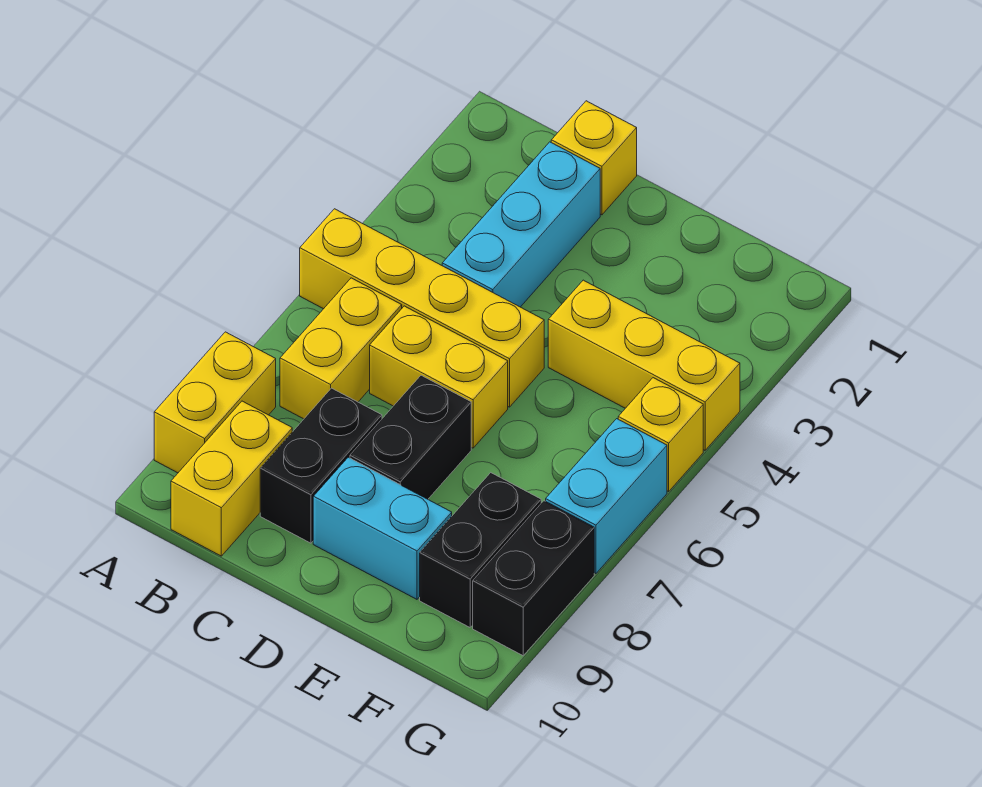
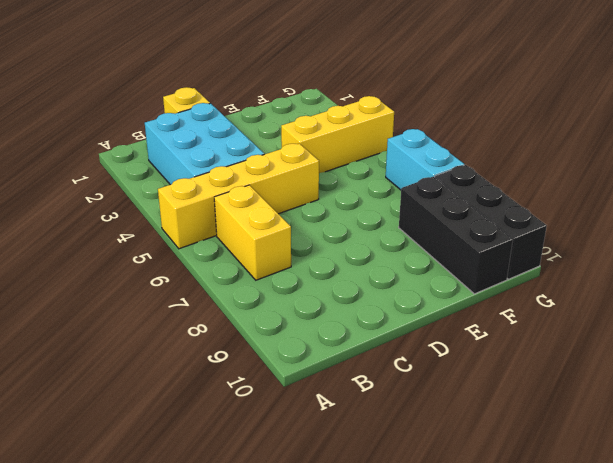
cyan 2x3 brick [145,103,264,185] -> cyan 1x3 brick [442,142,600,307]
black 1x3 brick [399,177,513,294] -> black 1x2 brick [420,473,541,627]
black 1x3 brick [435,165,547,279] -> black 1x2 brick [473,501,594,656]
none -> yellow 1x2 brick [154,332,276,473]
none -> yellow 1x2 brick [171,401,292,556]
none -> yellow 1x2 brick [370,306,508,448]

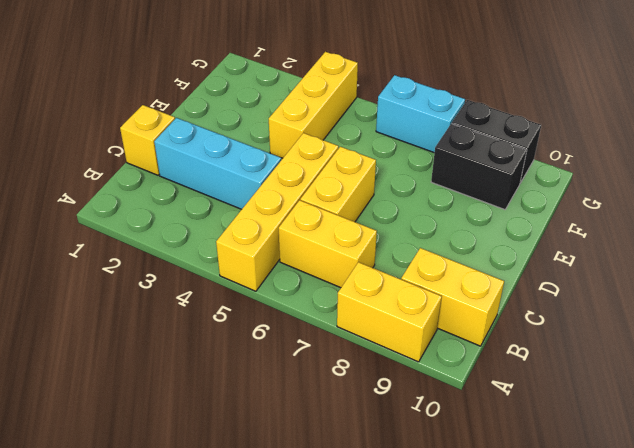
none -> black 1x2 brick [260,388,382,543]
none -> black 1x2 brick [350,375,471,499]
none -> cyan 1x2 brick [313,457,452,599]

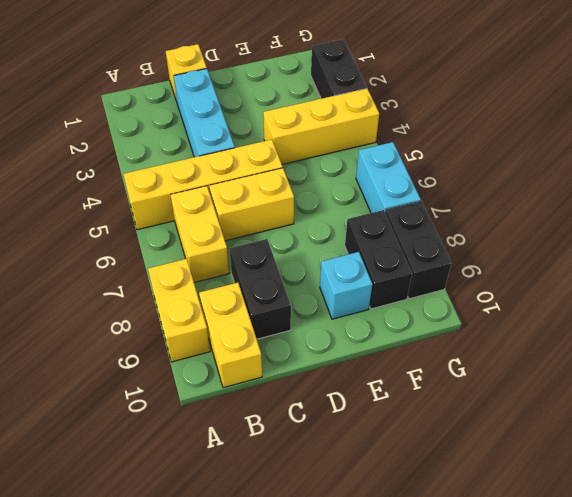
cyan 1x1 brick [320,252,372,319] -> cyan 1x2 brick [313,457,452,599]
black 1x2 brick [311,39,367,99] -> black 1x2 brick moved to [350,375,471,499]
none -> yellow 1x1 brick [618,378,703,491]

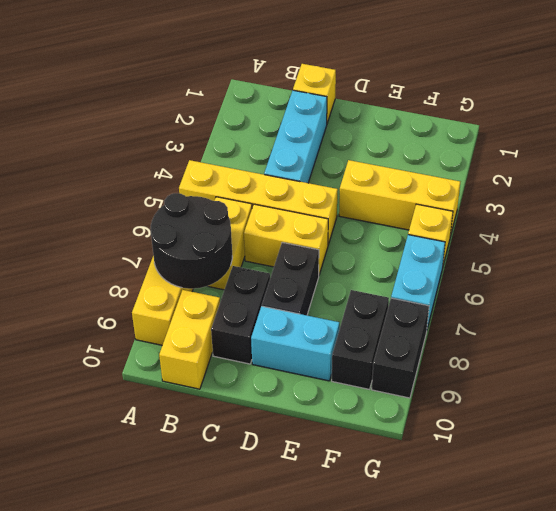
black 2x2 round brick [150,193,232,289] -> none

